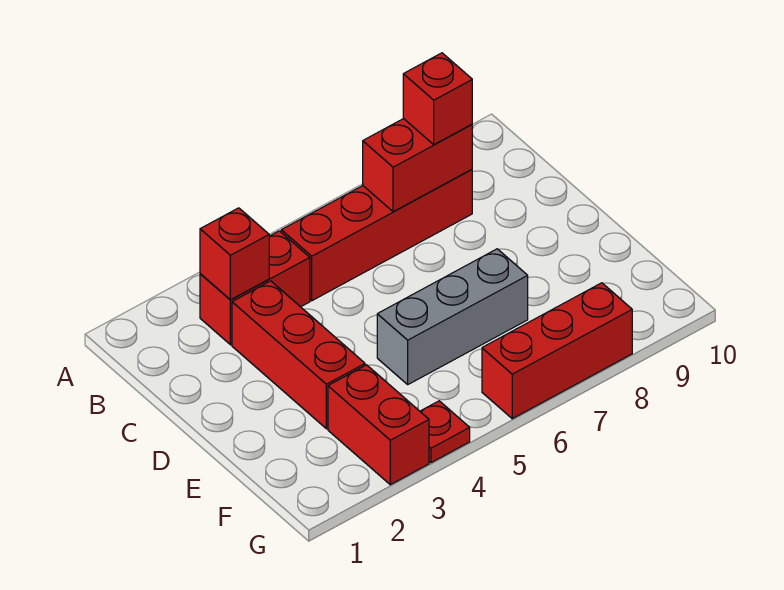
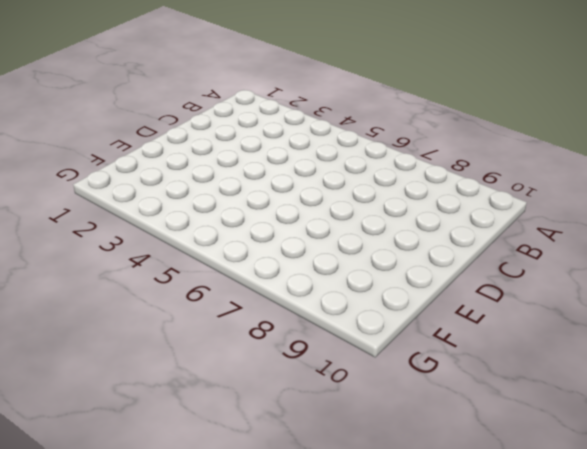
none -> red 1x2 brick [200,231,310,345]
none -> red 1x4 brick [281,169,472,301]

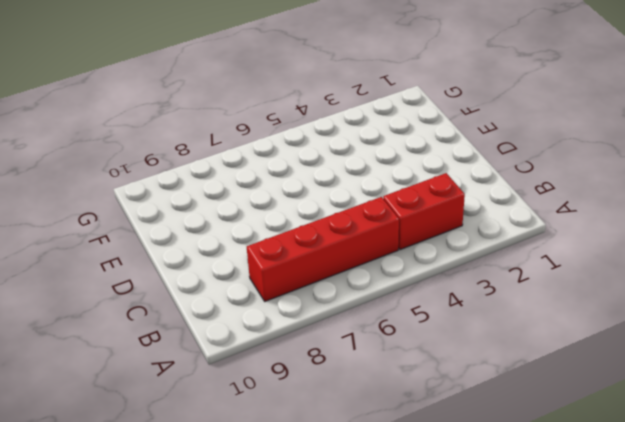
none -> red 1x3 brick [232,281,365,429]
none -> grey 1x3 brick [377,249,528,384]

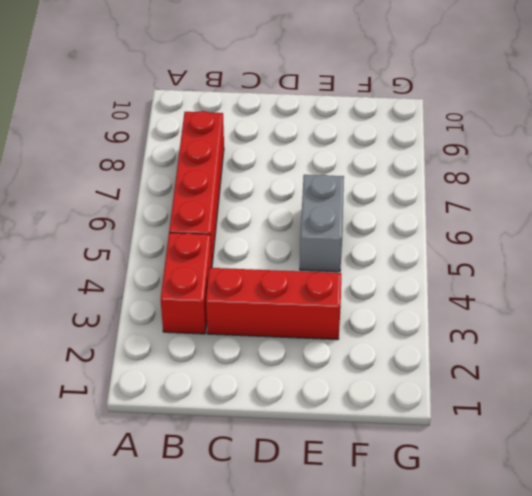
grey 1x2 brick [300,175,344,272] -> grey 1x3 brick [377,249,528,384]
none -> red 1x2 brick [328,365,429,485]
none -> red 1x1 plate [420,401,470,463]

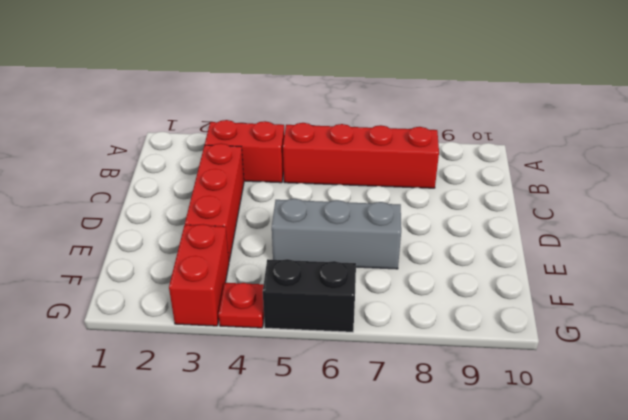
black 1x2 brick [263,259,356,332] -> red 1x3 brick [482,283,632,419]
none -> red 1x1 brick [200,208,269,300]
none -> red 1x2 brick [363,119,472,212]

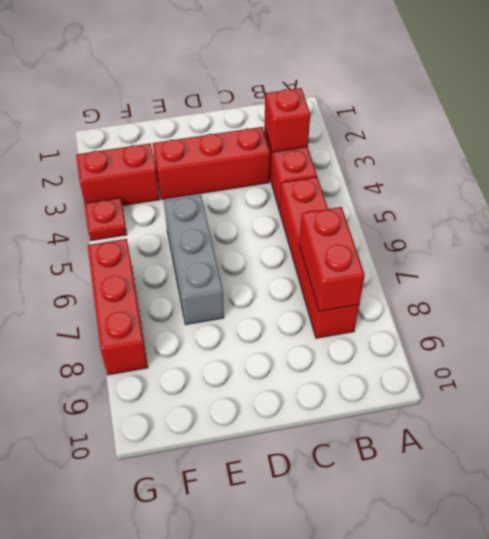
none -> red 1x1 brick [403,53,472,145]

